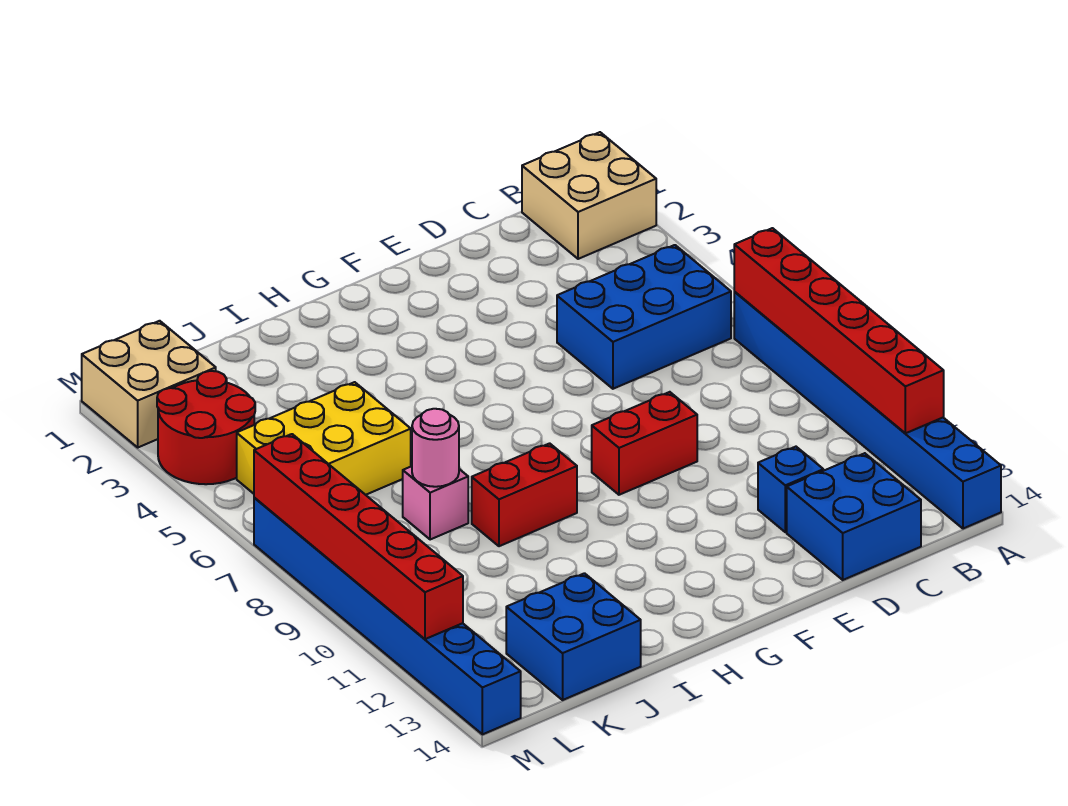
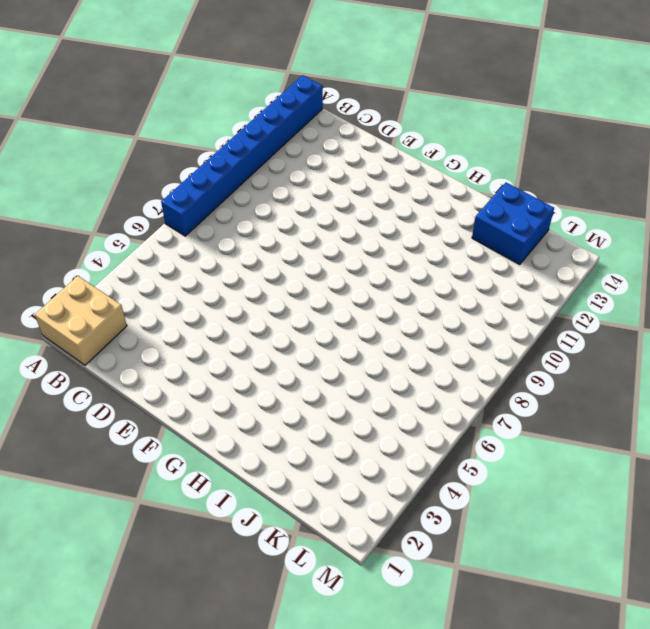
none -> blue 2x3 brick [557,245,731,389]
none -> blue 2x2 brick [787,453,921,580]
none -> blue 1x1 brick [758,447,823,532]

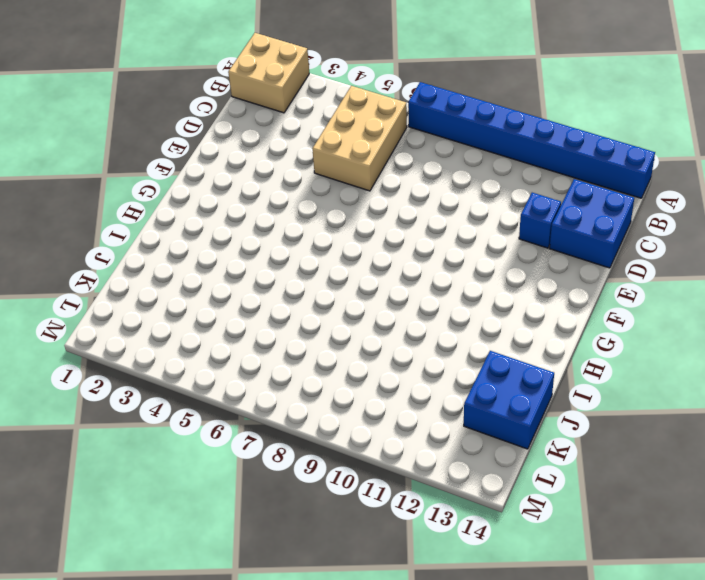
tan 2x3 brick [313,86,407,191] -> blue 2x3 brick [557,245,731,389]
none -> red 1x2 brick [592,392,697,495]
none -> red 1x2 brick [472,443,577,546]
none -> yellow 2x3 brick [237,382,411,495]

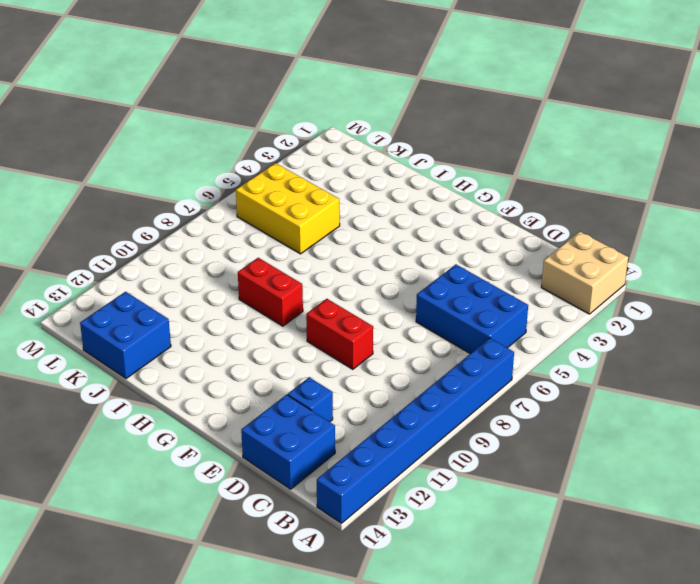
none -> pink 1x1 brick [403,466,468,540]
none -> tan 2x2 brick [82,321,216,447]
none -> red 2x2 round brick [157,371,255,484]

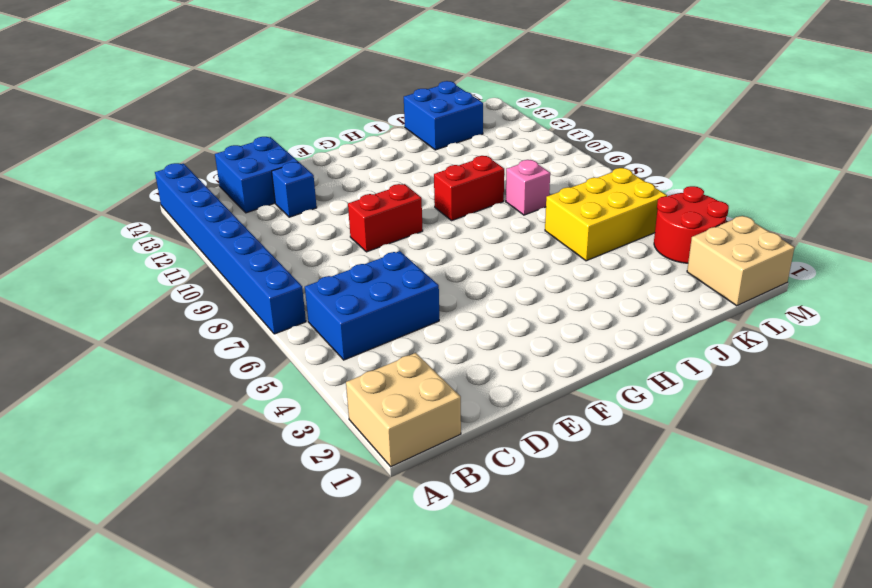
none -> blue 1x8 brick [254,498,521,734]
none -> red 1x6 brick [734,228,944,433]
none -> pink 1x1 round brick [412,409,459,487]

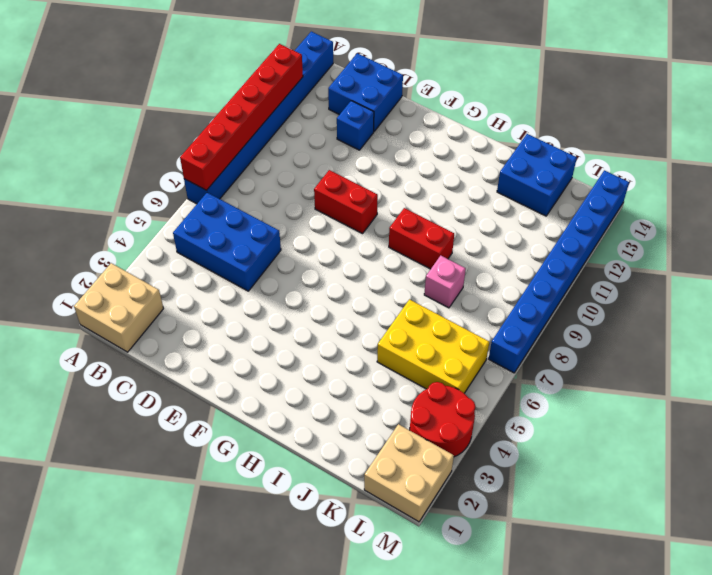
none -> pink 1x1 round brick [412,409,459,487]
none -> red 1x6 brick [254,434,463,639]

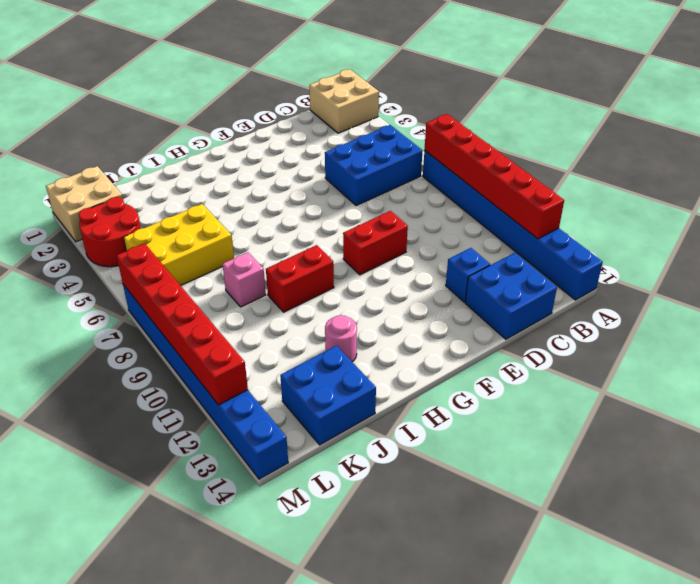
pink 1x1 round brick [325,315,357,362] -> pink 1x1 round brick moved to [412,409,459,487]

